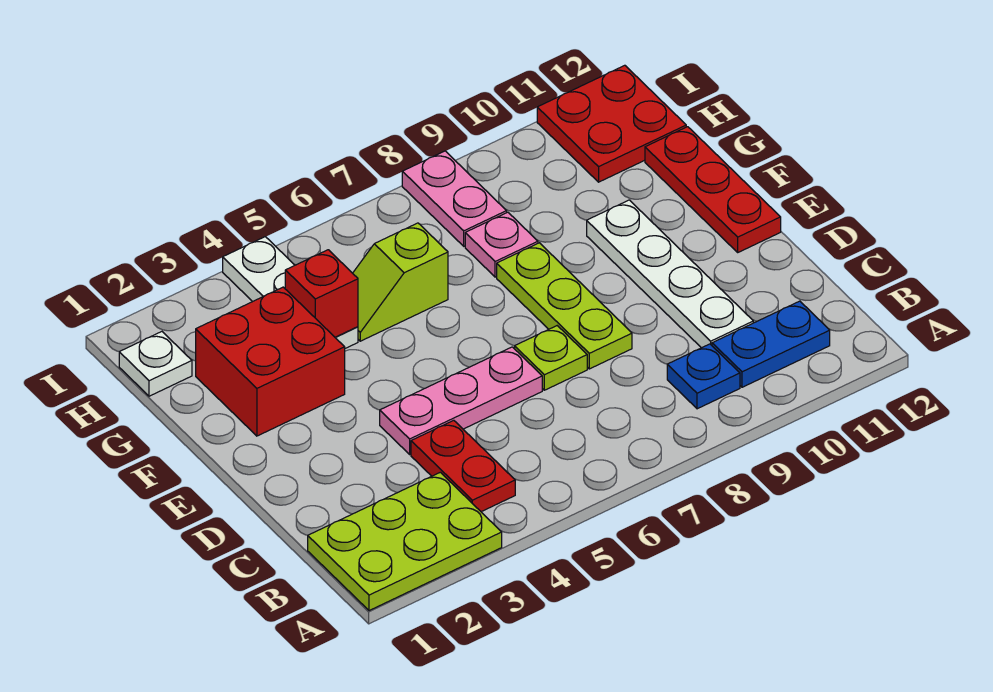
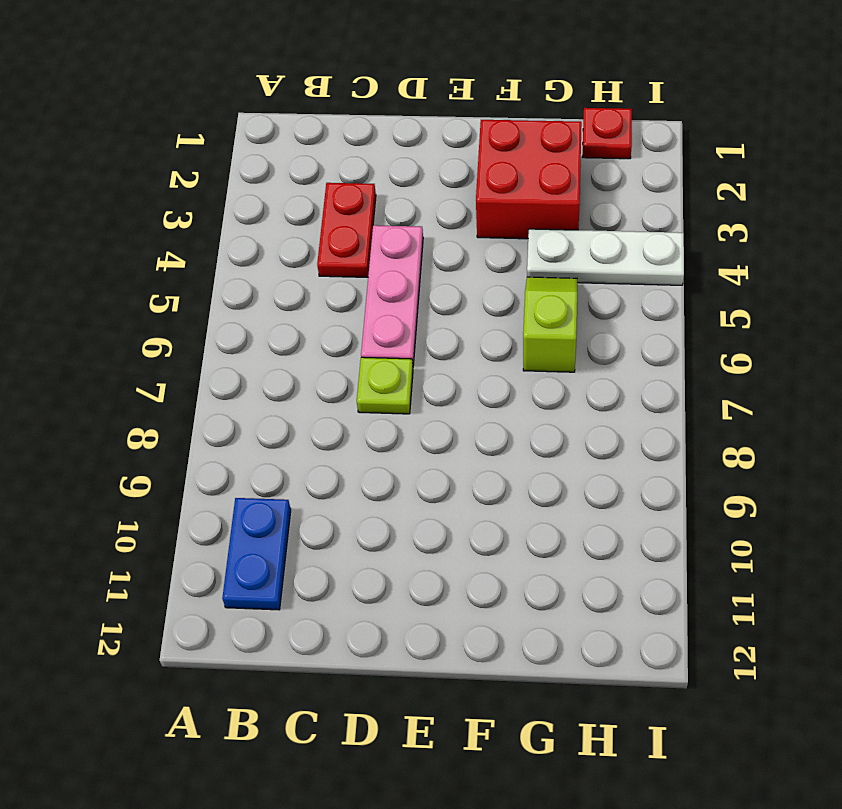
red 1x2 plate [317,183,376,277] -> red 1x2 plate turned to [411,420,515,512]
red 1x1 plate [583,108,632,159] -> white 1x1 plate [119,332,192,396]
none -> lime 2x3 plate [308,472,502,611]
none -> blue 1x1 plate [667,344,740,409]
none -> white 1x4 plate [587,200,753,348]

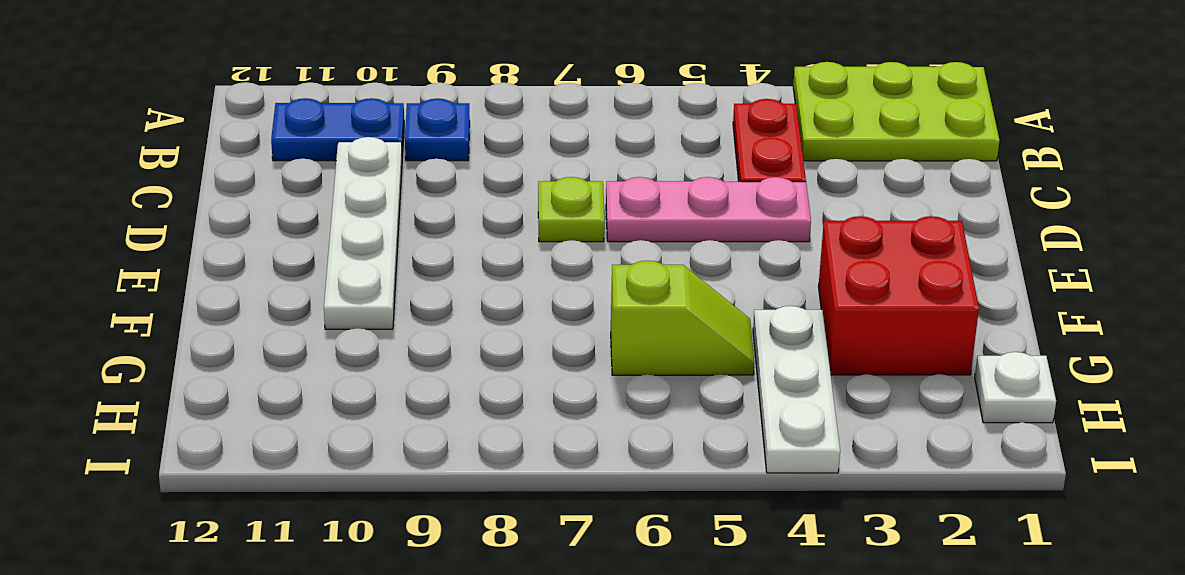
none -> lime 1x3 plate [497,243,632,369]
none -> red 1x3 plate [645,127,781,252]
none -> pink 1x1 plate [465,212,538,277]

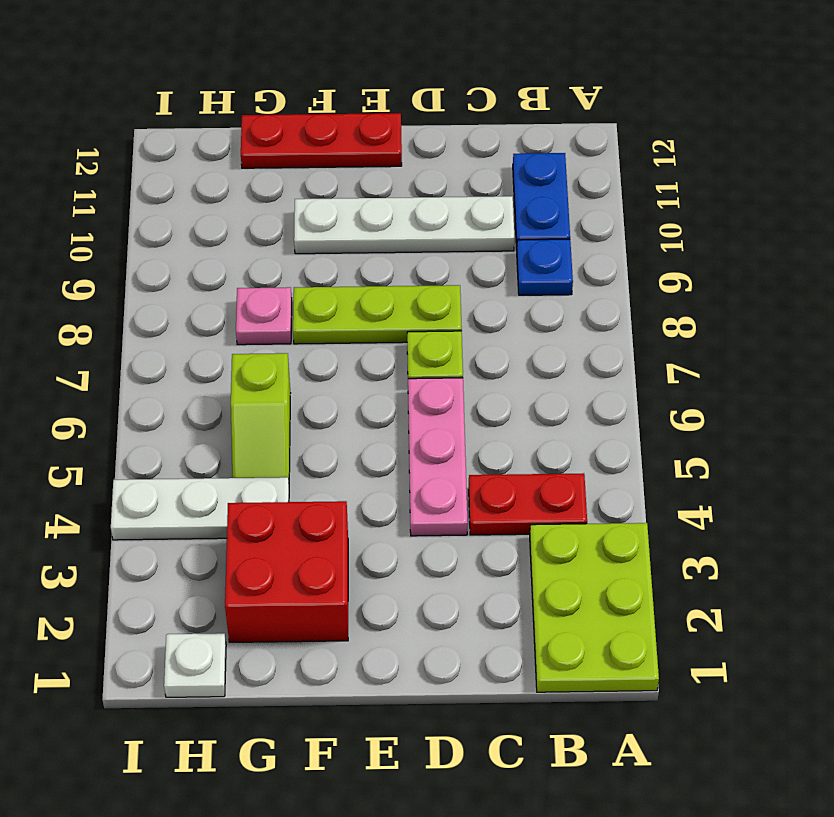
none -> pink 1x2 plate [402,151,507,246]
none -> red 2x2 plate [537,65,686,182]
none -> red 1x1 brick [285,250,358,337]

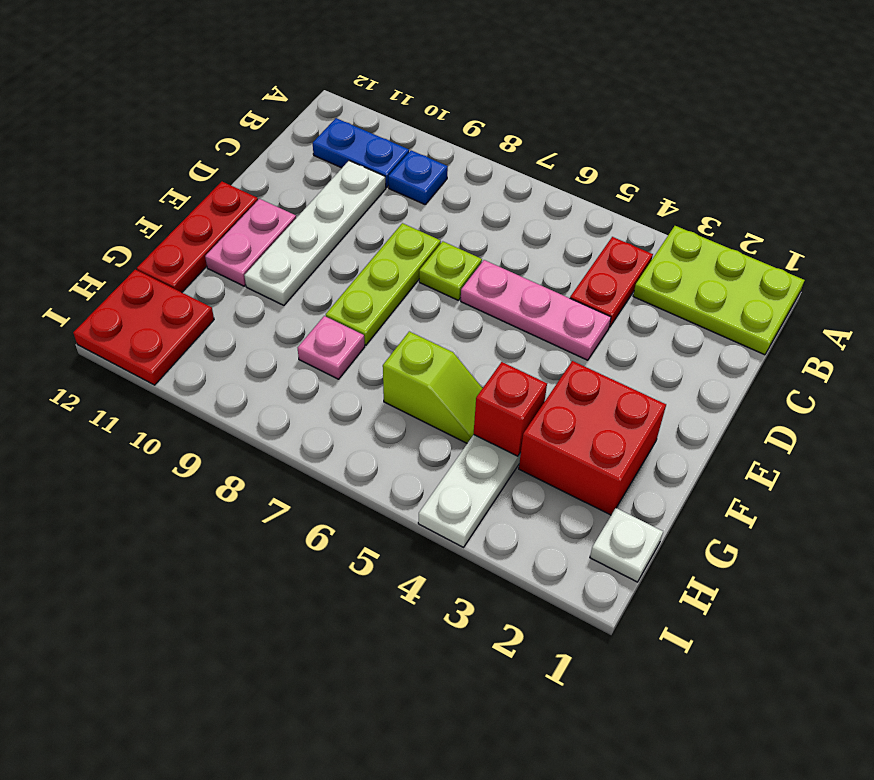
pink 1x2 plate [205,199,296,286] -> pink 1x2 plate moved to [402,151,507,246]

